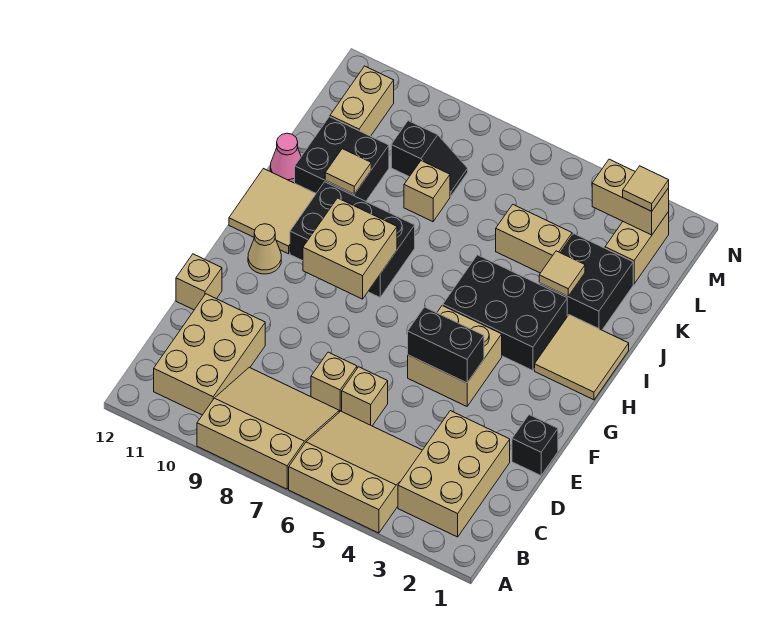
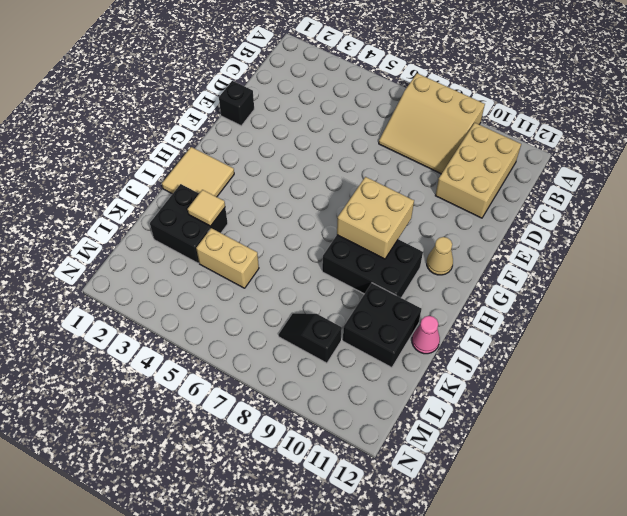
none -> tan 3x3 slope [289,411,422,533]
none -> tan 2x3 brick [398,411,510,537]
none -> tan 1x1 brick [342,367,388,426]

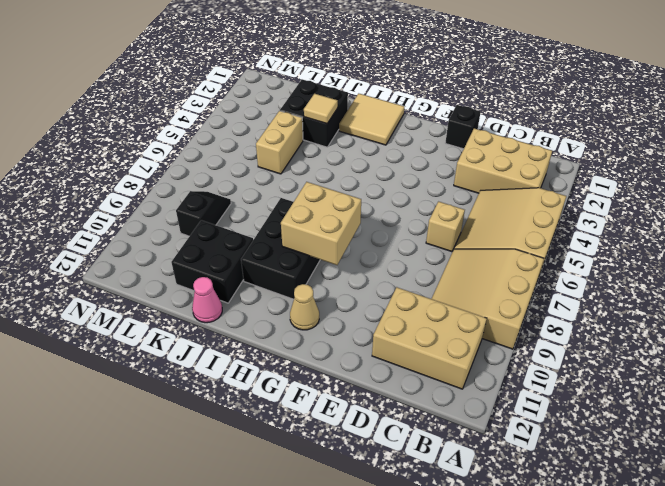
none -> tan 1x1 brick [311,352,357,412]
none -> tan 1x1 brick [176,254,222,310]
none -> tan 2x2 brick [408,306,502,406]

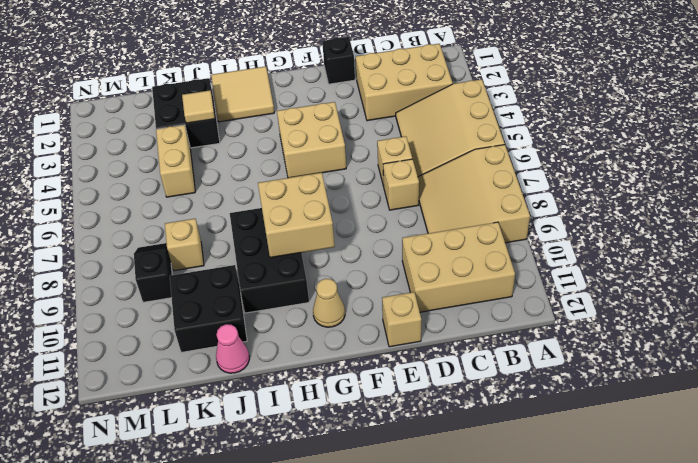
none -> black 2x3 brick [443,255,567,371]
none -> tan 2x2 tile [229,169,316,254]
none -> tan 1x2 brick [605,212,669,284]

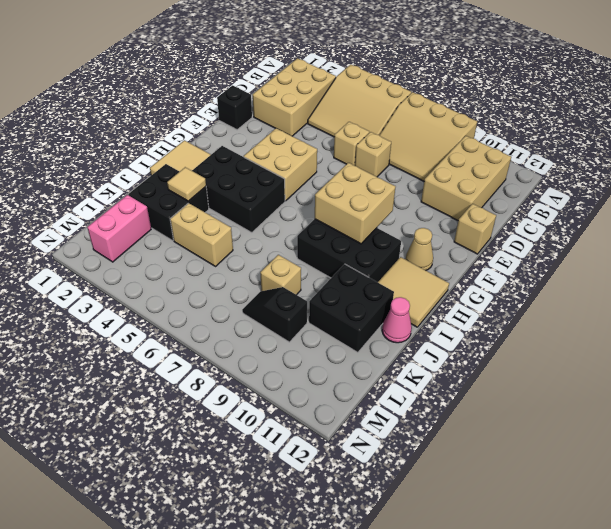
pink 1x2 brick [87,195,151,262] -> tan 1x2 brick [605,212,669,284]
none -> tan 1x2 brick [330,66,394,136]
none -> black 1x2 brick [408,307,484,383]
none -> tan 1x1 tile [325,149,371,194]

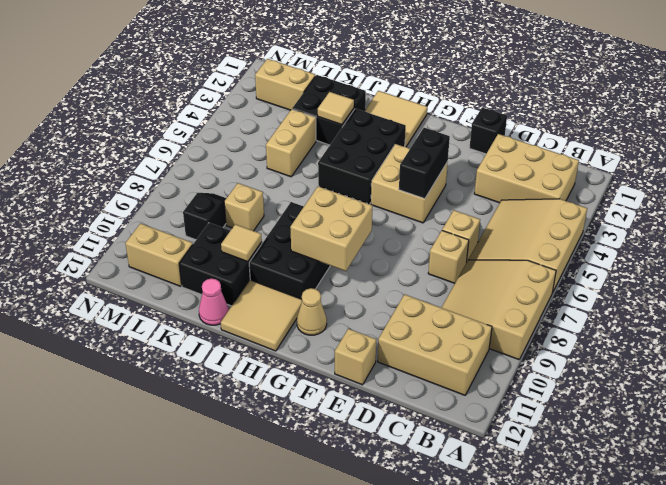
none -> tan 1x2 brick [592,159,669,235]
none -> tan 1x1 tile [623,166,669,211]

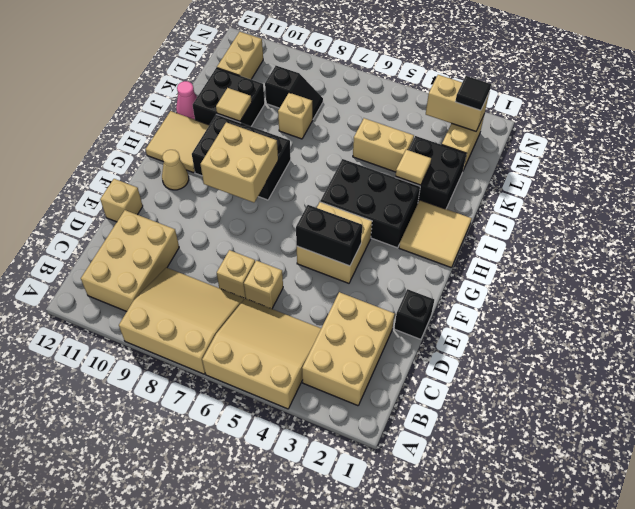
black 1x1 tile [455,76,491,110] -> tan 1x1 tile [623,166,669,211]

